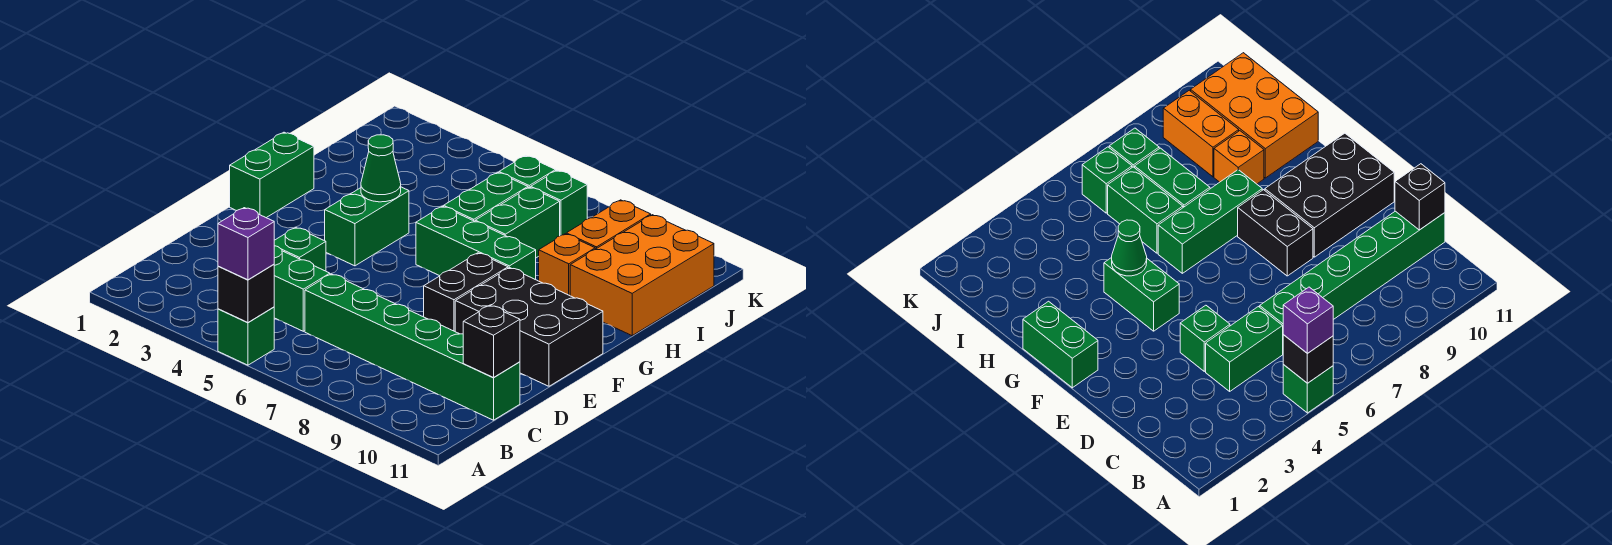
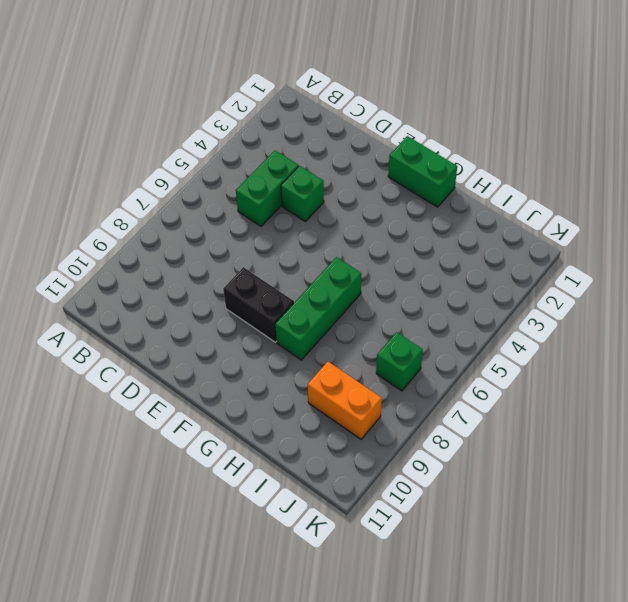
none -> green 1x1 brick [218,307,274,365]
none -> green 1x6 brick [305,274,520,420]
none -> black 2x3 brick [455,268,603,386]

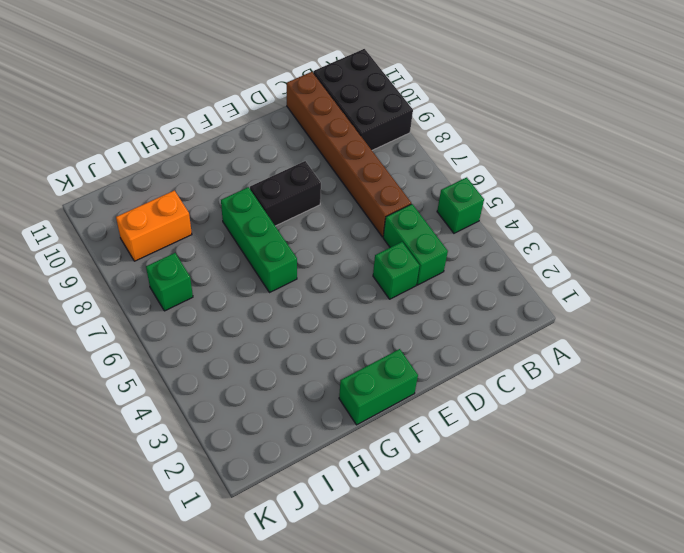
black 2x3 brick [313,49,413,150] -> black 2x3 brick moved to [455,268,603,386]
brown 1x6 brick [287,72,411,237] -> green 1x6 brick [305,274,520,420]
none -> green 1x2 brick [325,187,409,266]
none -> green 1x2 brick [444,173,528,221]
none -> green 1x2 brick [475,187,560,258]

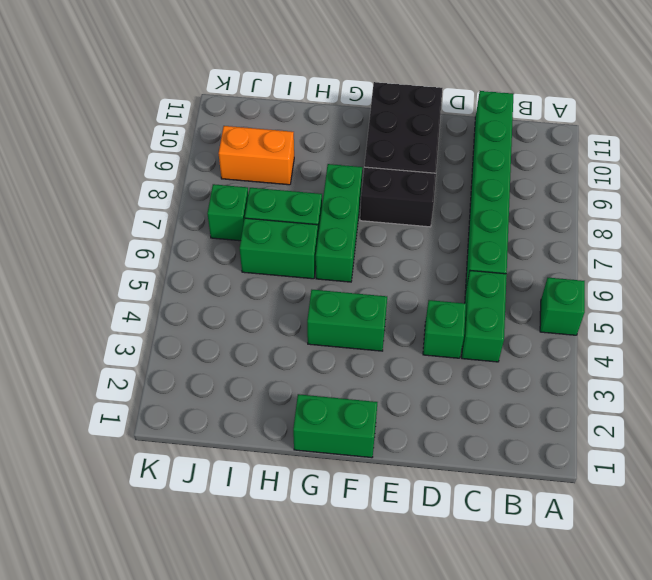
none -> orange 1x1 brick [539,234,595,296]
none -> orange 2x3 brick [570,215,714,336]
none -> green 1x1 brick [499,156,556,188]

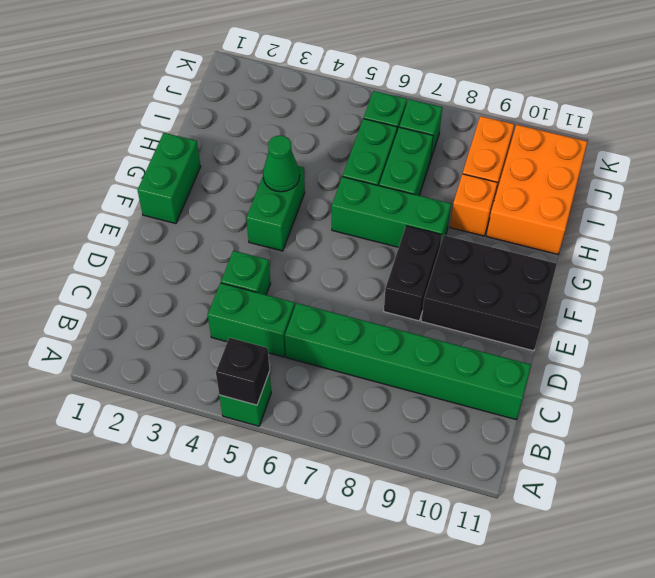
none -> black 1x1 brick [463,305,520,378]
none -> purple 1x1 brick [218,208,274,280]

